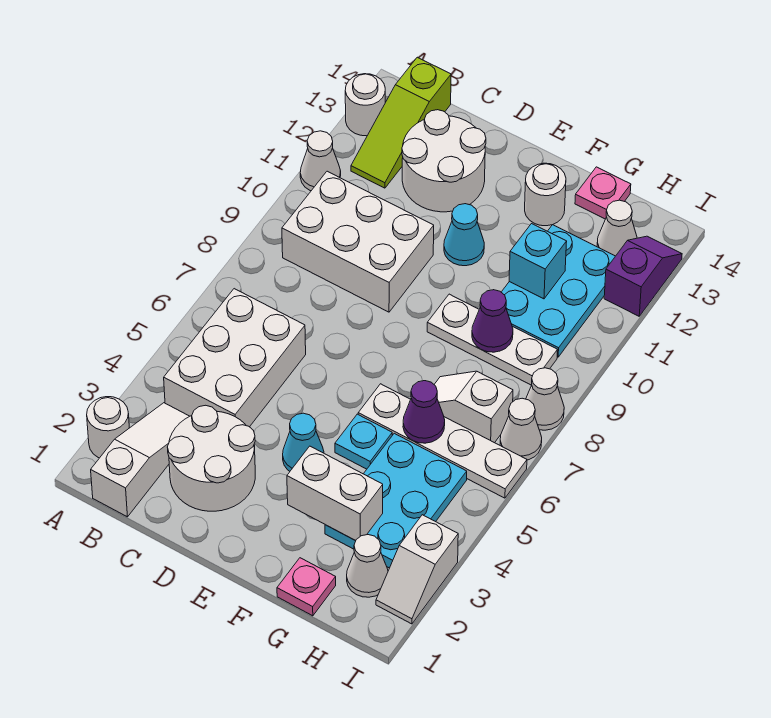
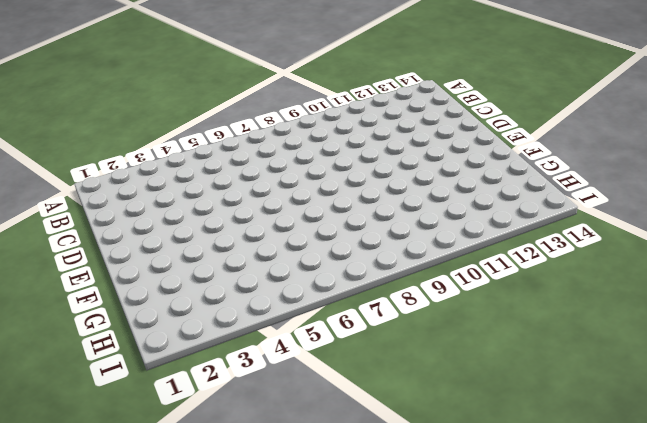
none -> white 1x1 round brick [87,397,129,458]
none -> white 1x1 cone [300,131,341,191]
none -> white 1x1 round brick [345,74,385,136]
none -> white 1x3 slope [91,403,190,517]

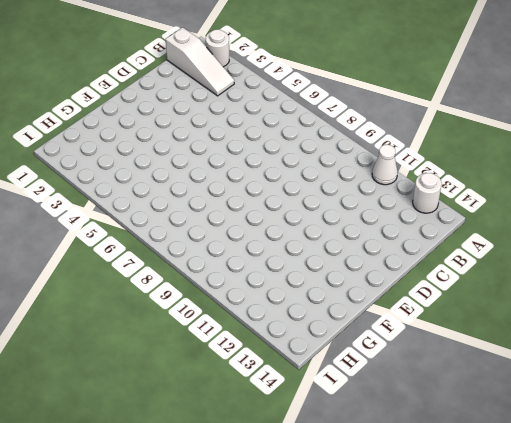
none -> white 2x3 brick [164,289,306,427]
none -> white 2x3 brick [282,171,434,312]
none -> lime 1x3 slope [351,57,451,188]
none -> white 2x2 round brick [168,405,255,511]

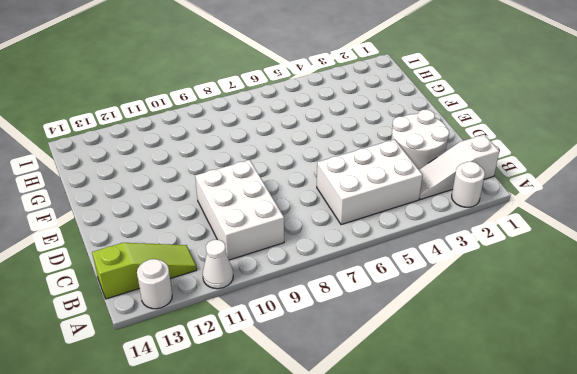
none -> white 2x2 round brick [402,110,486,212]
none -> cyan 1x1 cone [283,413,324,471]
none -> cyan 1x1 cone [444,204,484,266]
none -> cyan 1x1 plate [335,414,392,469]

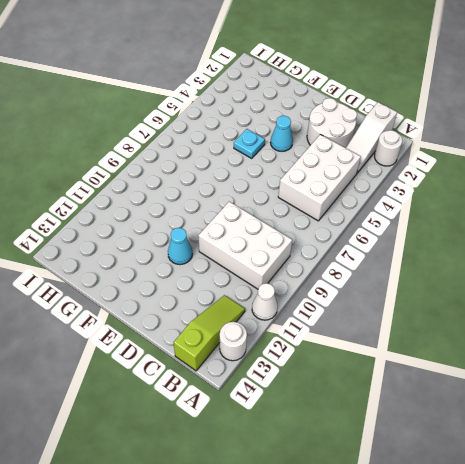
none -> white 2x2 round brick [402,110,486,212]
none -> white 1x4 plate [358,384,527,498]
none -> white 1x3 plate [427,294,558,385]
none -> white 1x1 round brick [525,163,566,226]

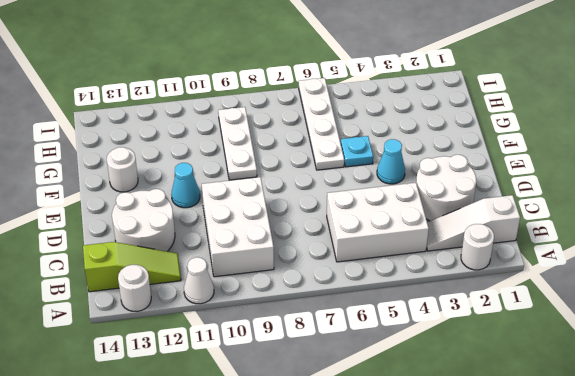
none -> pink 1x1 plate [277,558,336,616]
none -> cyan 2x3 plate [325,433,467,568]
none -> white 1x2 slope [434,371,513,443]
none -> cyan 2x3 plate [501,225,615,357]

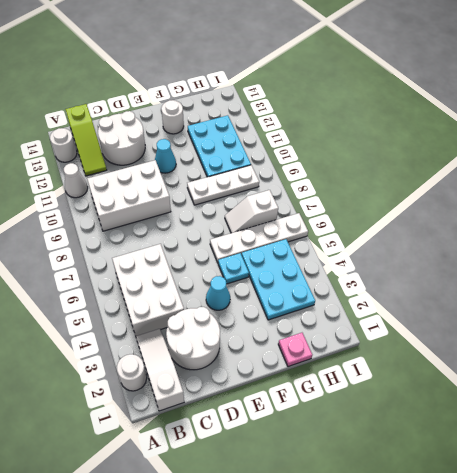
none -> pink 1x1 plate [575,167,631,219]
none -> white 1x1 cone [347,535,388,597]
none -> white 1x1 cone [597,200,637,256]
none -> white 1x2 slope [376,515,458,624]

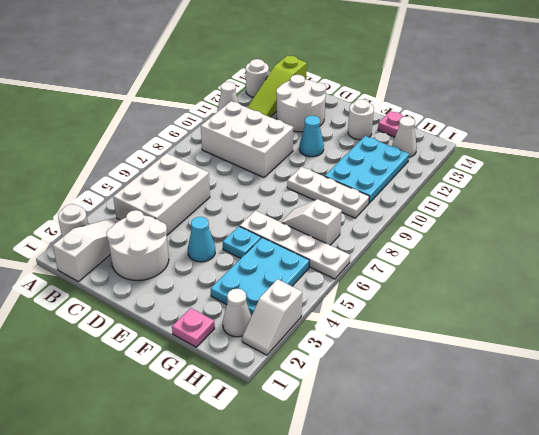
none -> white 1x1 cone [500,398,542,460]
none -> white 1x1 cone [526,368,564,430]
none -> purple 1x2 slope [604,236,682,316]
none -> white 1x2 brick [287,446,383,541]

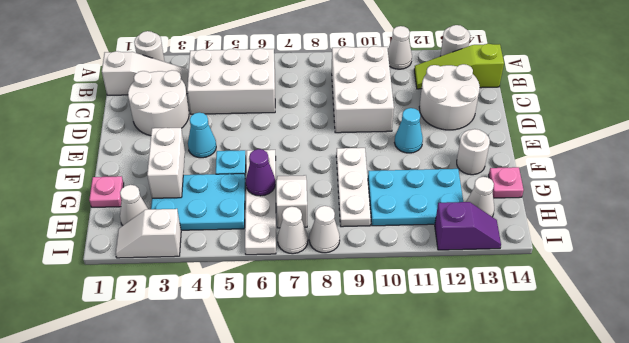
none -> purple 1x1 cone [472,290,513,352]
none -> cyan 1x1 brick [509,224,567,299]

